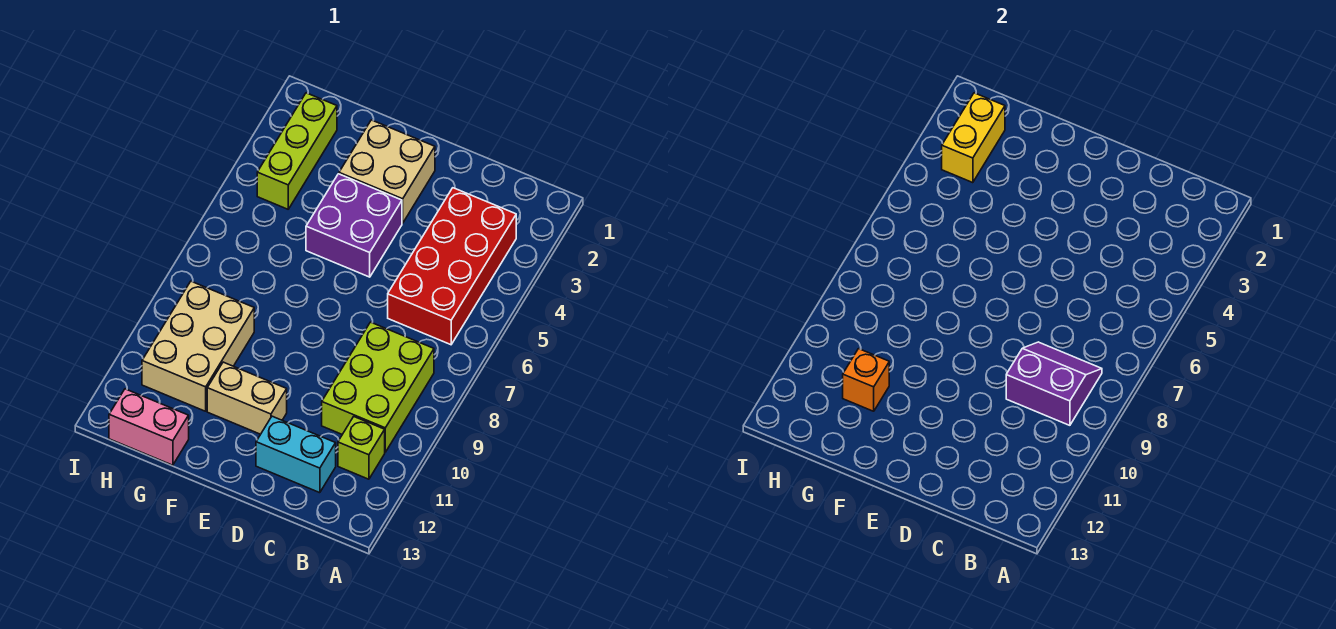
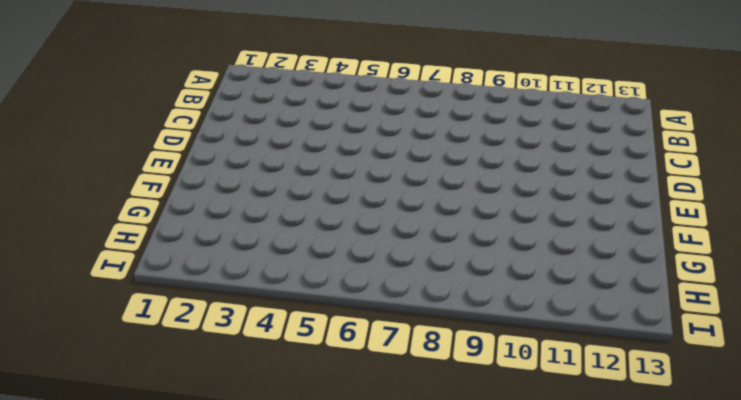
none -> red 2x4 brick [388,188,516,345]
none -> lime 2x3 brick [322,322,434,452]
none -> lime 1x1 brick [338,417,385,479]

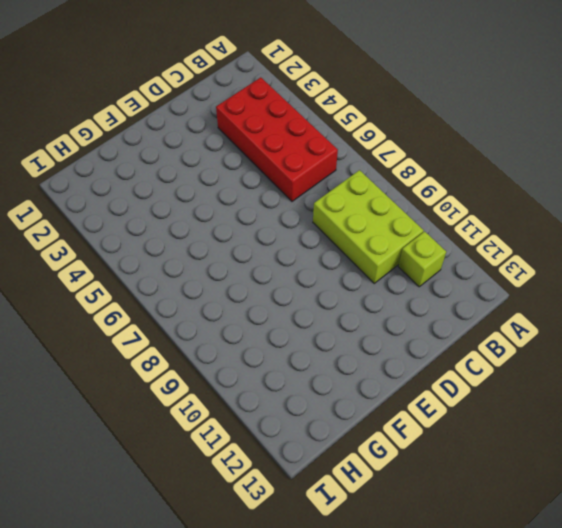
none -> cyan 1x2 brick [256,416,336,493]
none -> tan 2x2 brick [339,120,435,223]
none -> purple 2x2 brick [306,174,402,277]

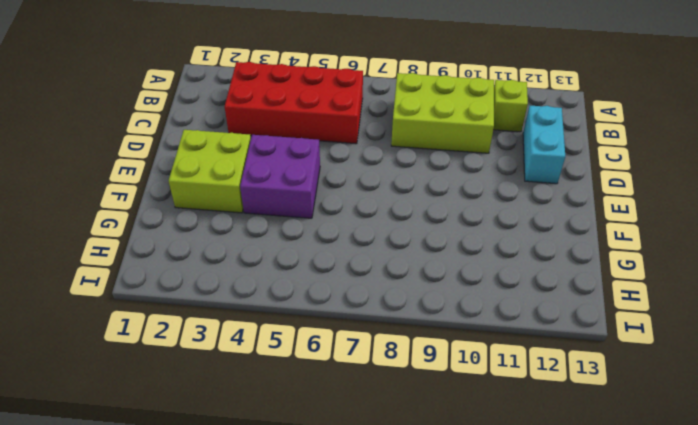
lime 2x2 brick [169,130,251,213] -> tan 2x2 brick [339,120,435,223]
none -> tan 1x2 brick [207,362,287,434]
none -> tan 2x3 brick [142,281,254,411]
none -> pink 1x2 brick [109,389,189,465]

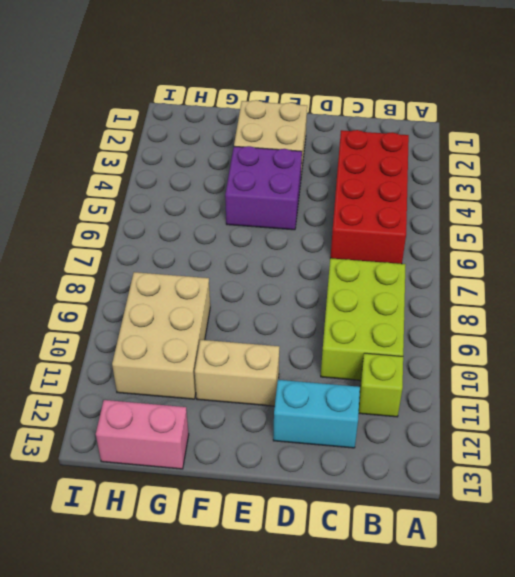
none -> lime 1x3 brick [257,93,337,209]
none -> purple 2x2 slope [1006,342,1102,425]
none -> orange 1x1 brick [843,349,889,411]

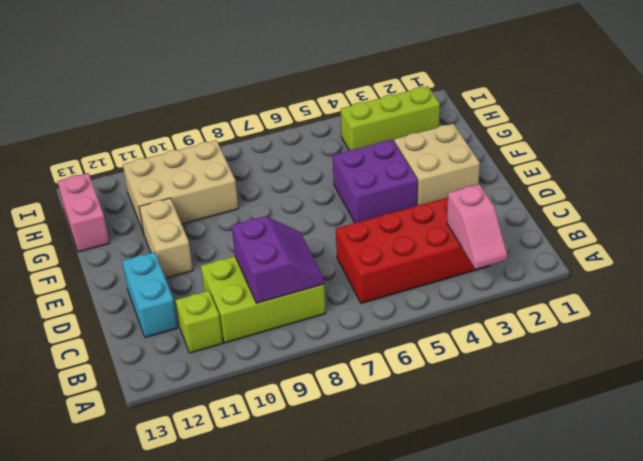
pink 1x2 slope [447,184,507,269] -> none
none -> orange 1x1 brick [843,349,889,411]
none -> yellow 1x2 brick [942,93,1005,183]

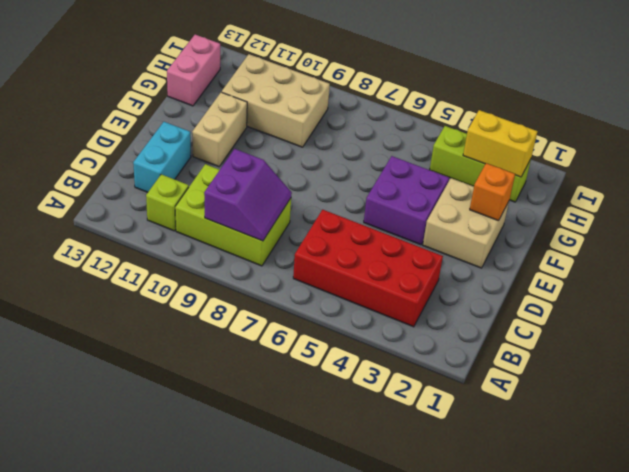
orange 1x1 brick [470,163,515,221] -> orange 1x1 brick moved to [843,349,889,411]

